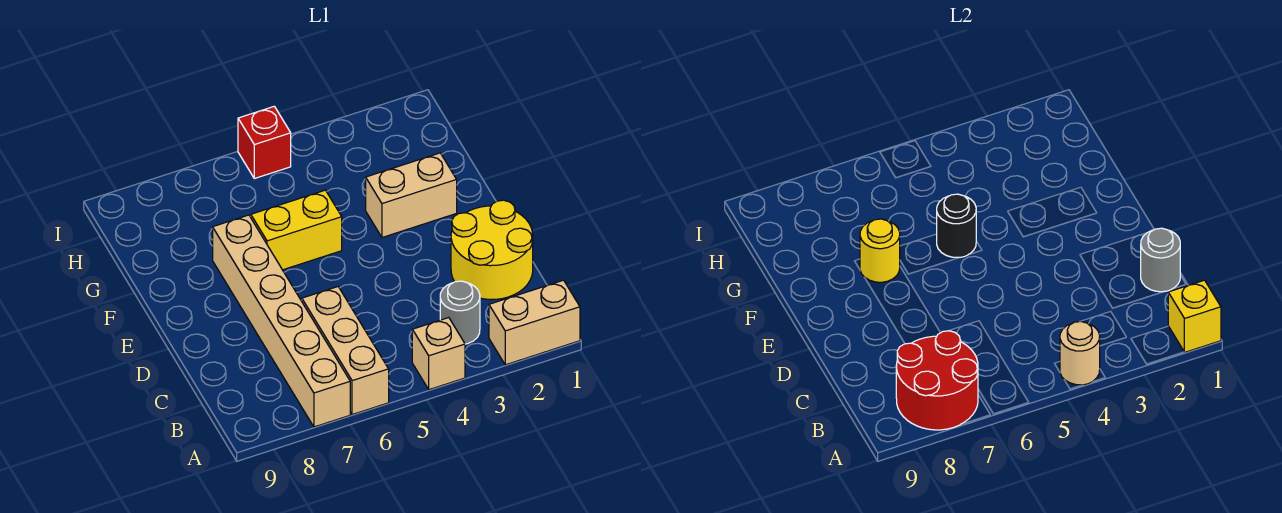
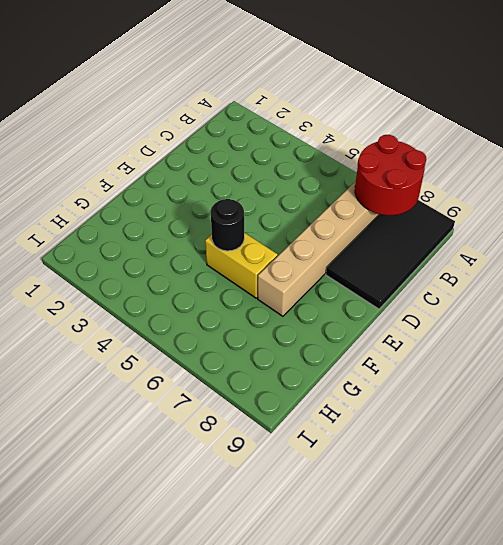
black 2x4 tile [326,200,455,309] -> none
none -> tan 1x2 brick [489,280,580,365]
none -> tan 1x1 brick [412,318,465,390]
none -> tan 1x3 brick [302,287,389,415]

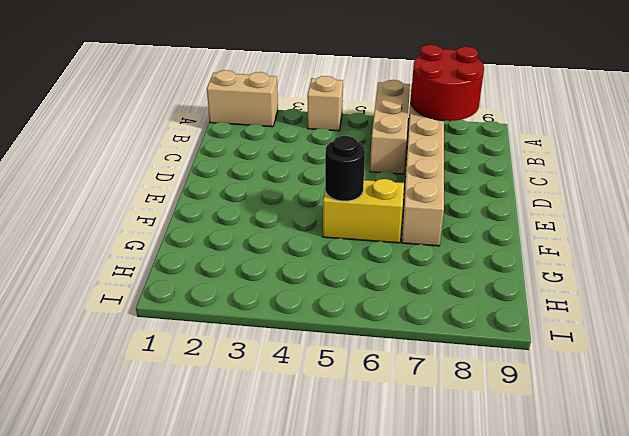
none -> grey 1x1 round brick [440,281,480,344]
none -> yellow 2x2 round brick [451,200,533,300]
none -> tan 1x2 brick [366,153,457,237]

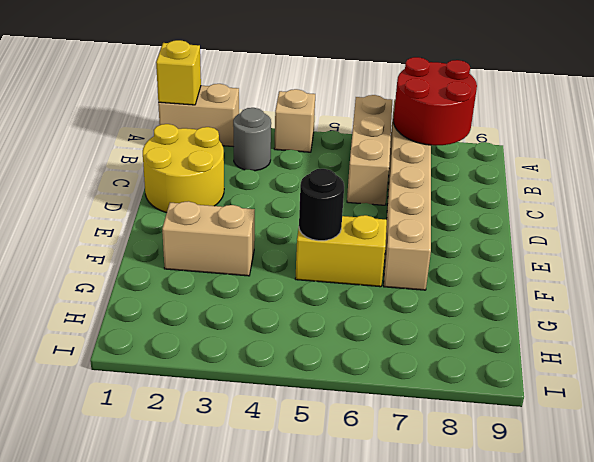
none -> red 1x1 brick [238,106,291,179]
none -> tan 1x1 round brick [1060,321,1100,385]
none -> grey 1x1 round brick [1141,228,1180,292]

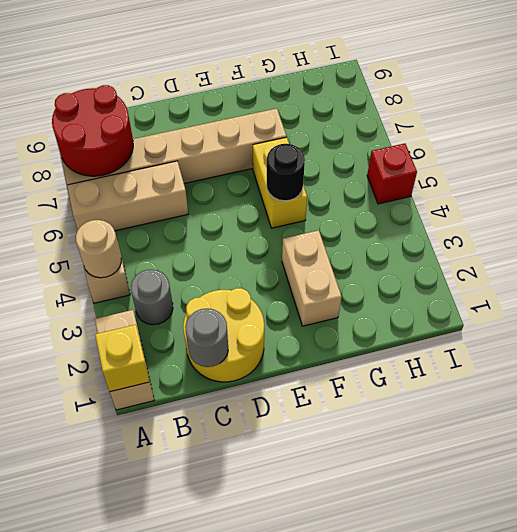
none -> yellow 1x1 round brick [860,219,900,282]

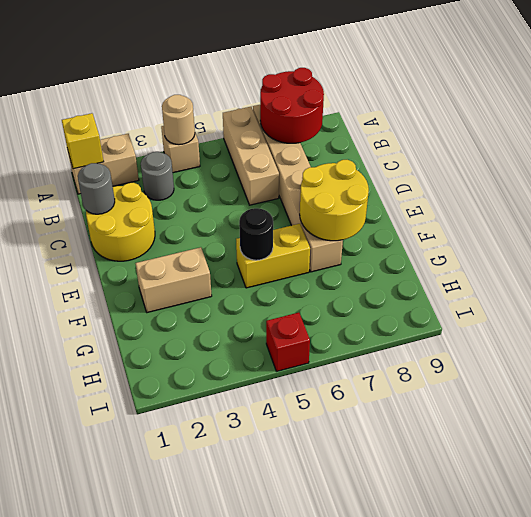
yellow 2x2 round brick [300,160,369,241] -> yellow 1x1 round brick [860,219,900,282]

